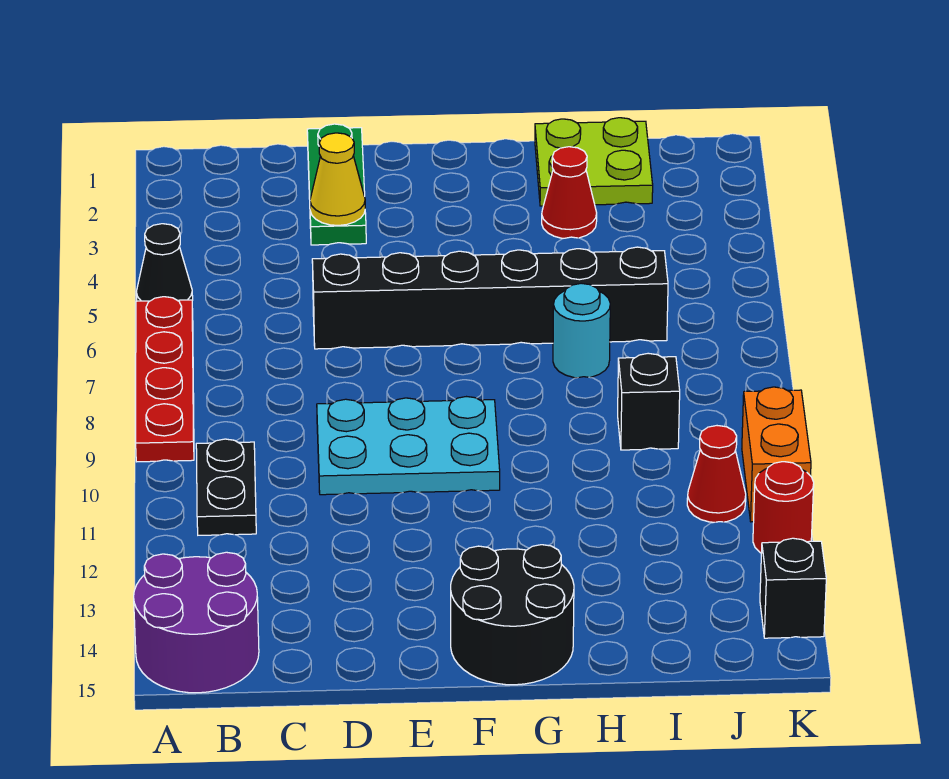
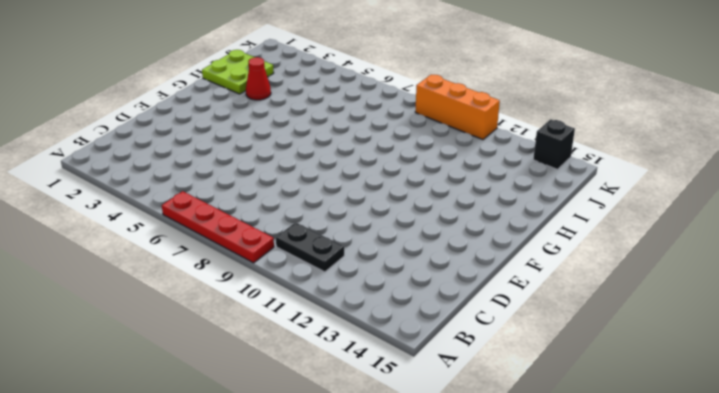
orange 1x3 brick [415,75,500,140] -> orange 1x2 brick [742,387,811,522]
none -> black 1x1 cone [136,224,193,301]
none -> purple 2x2 round brick [134,552,259,693]
none -> green 1x3 plate [307,124,366,245]

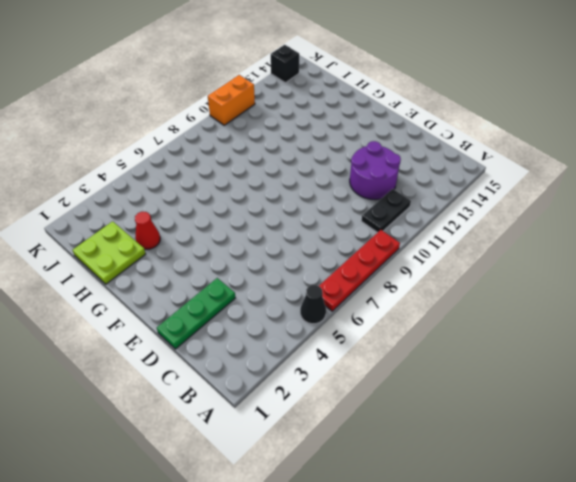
purple 2x2 round brick [350,141,401,199] -> purple 2x2 round brick moved to [134,552,259,693]
none -> black 1x6 brick [312,247,668,349]
none -> cyan 2x3 plate [317,397,500,495]
none -> black 2x2 round brick [451,545,574,685]

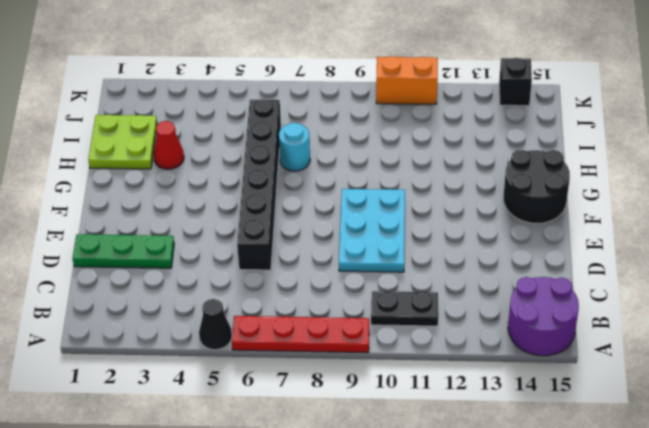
none -> black 1x1 brick [618,353,680,450]
none -> red 1x1 cone [687,426,746,522]
none -> red 1x1 round brick [753,462,814,553]

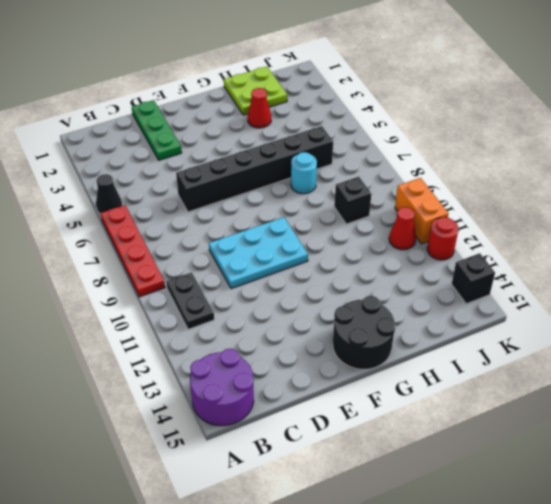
none -> yellow 1x1 cone [310,133,365,225]

